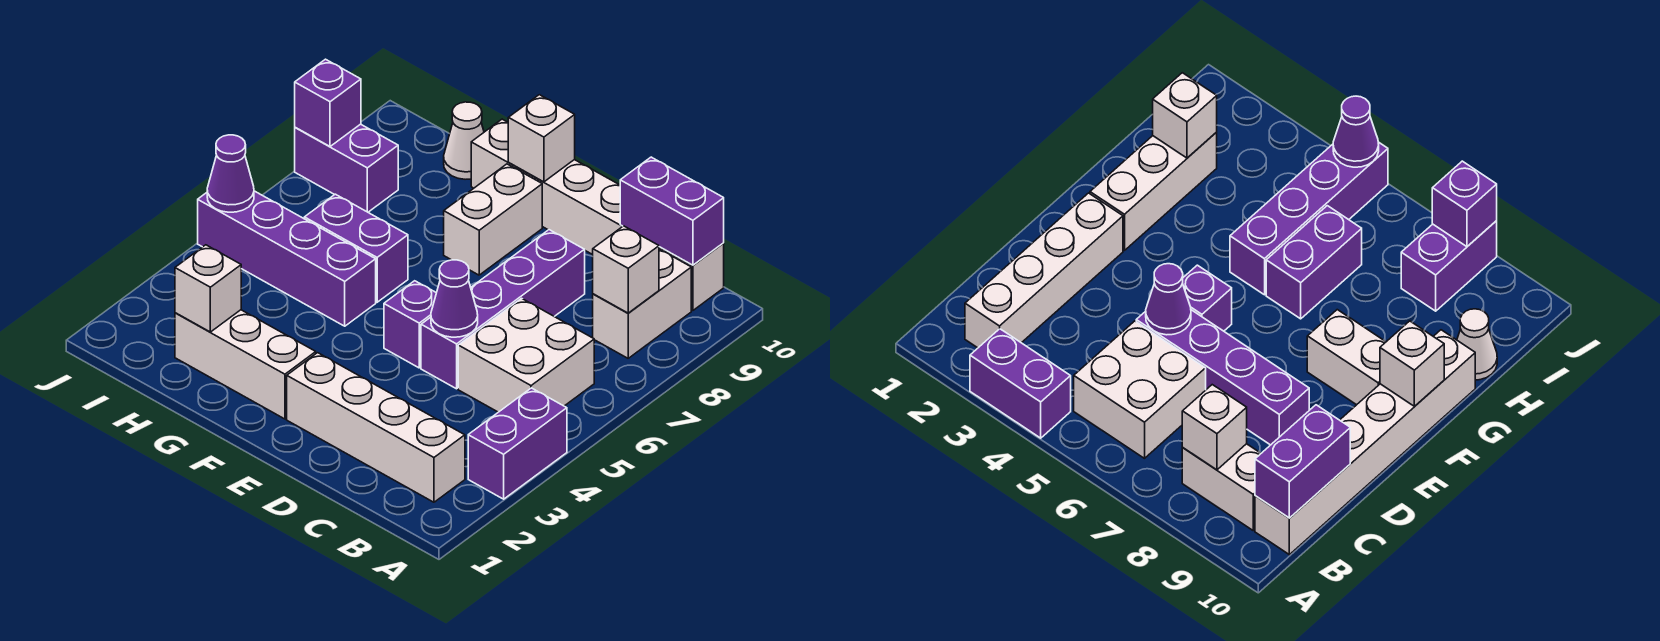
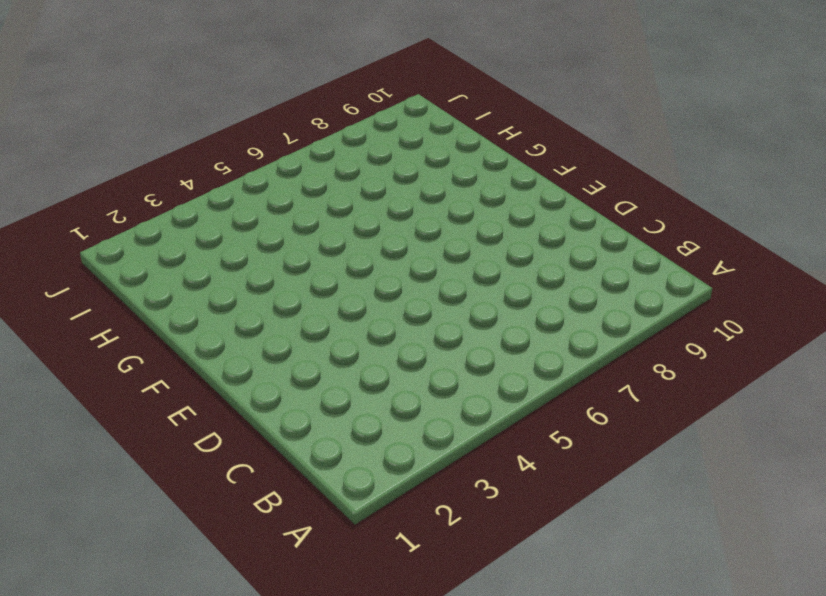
none -> purple 1x2 brick [468,388,567,499]
none -> white 1x4 brick [287,353,465,502]
none -> white 2x2 brick [458,298,594,412]

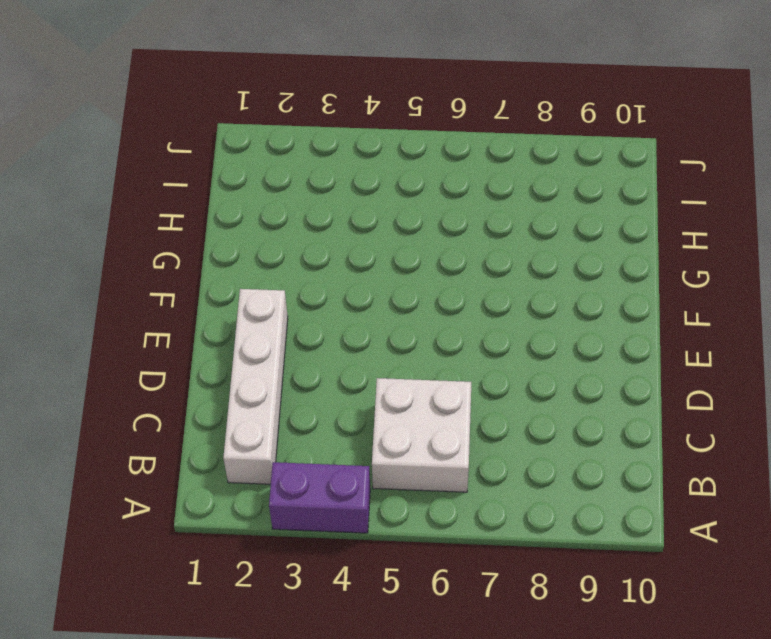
none -> white 1x2 brick [593,249,691,358]
none -> white 1x6 brick [471,119,724,310]
none -> purple 1x4 brick [421,230,585,389]

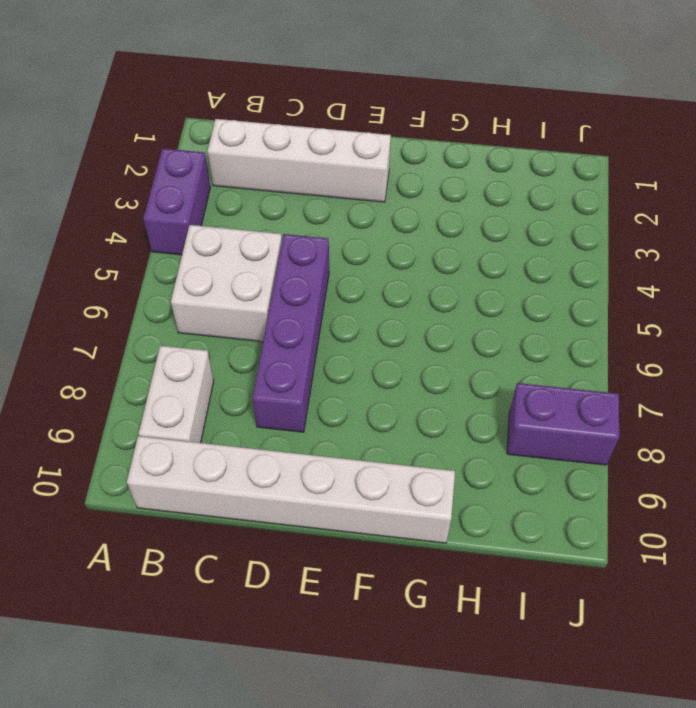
none -> purple 1x1 brick [384,281,436,368]
none -> white 1x3 brick [175,310,316,419]
none -> white 1x2 brick [444,164,542,275]

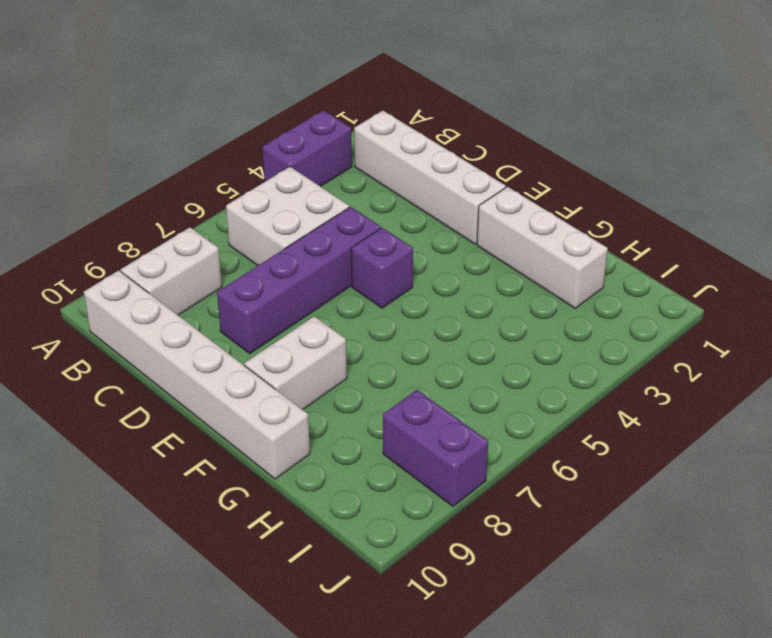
none -> purple 1x4 brick [198,191,376,326]
none -> purple 1x2 brick [304,194,408,302]
none -> white 1x1 cone [444,102,484,179]

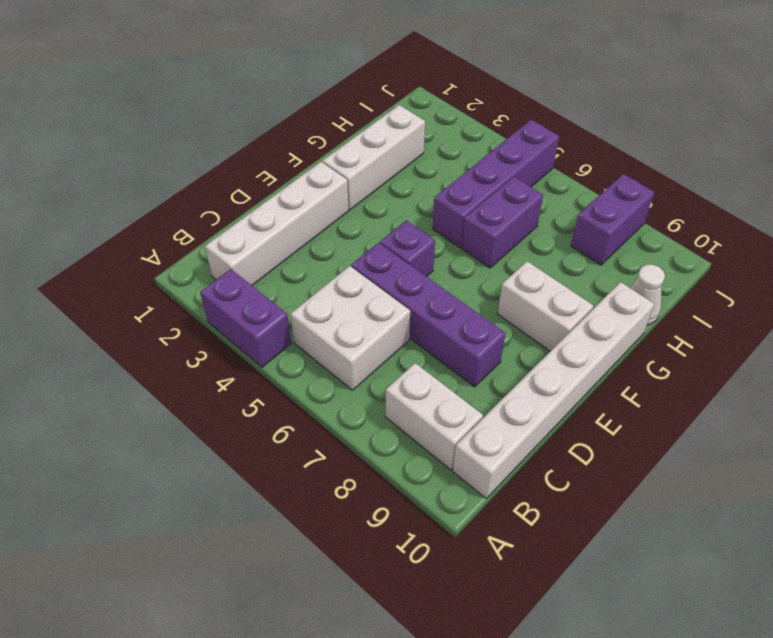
none -> white 1x1 brick [593,226,659,313]
none -> purple 1x2 brick [620,157,724,265]
none -> purple 1x1 cone [431,260,478,337]

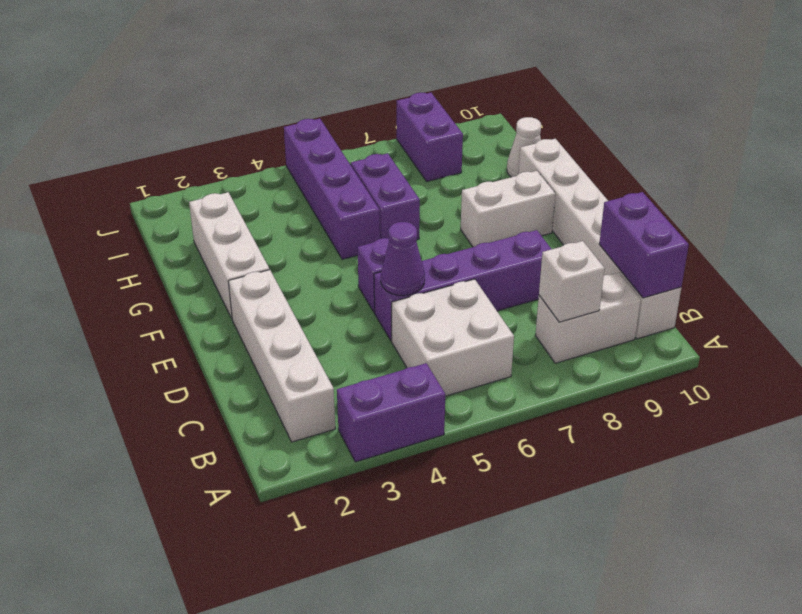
none -> white 1x1 brick [508,95,575,182]
none -> white 1x1 brick [175,245,241,332]
none -> purple 1x1 cone [207,135,254,212]

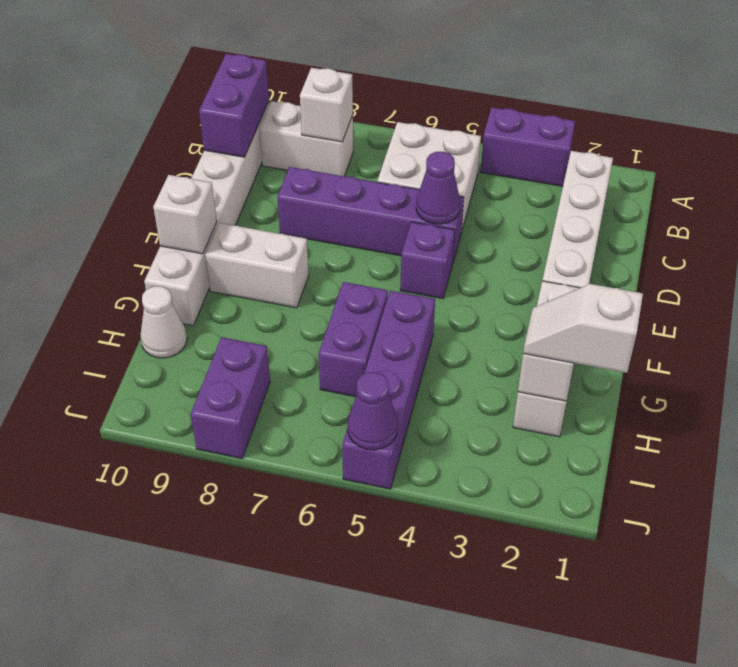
white 1x2 slope [523,284,643,373] -> none
none -> purple 1x1 brick [295,59,361,146]

